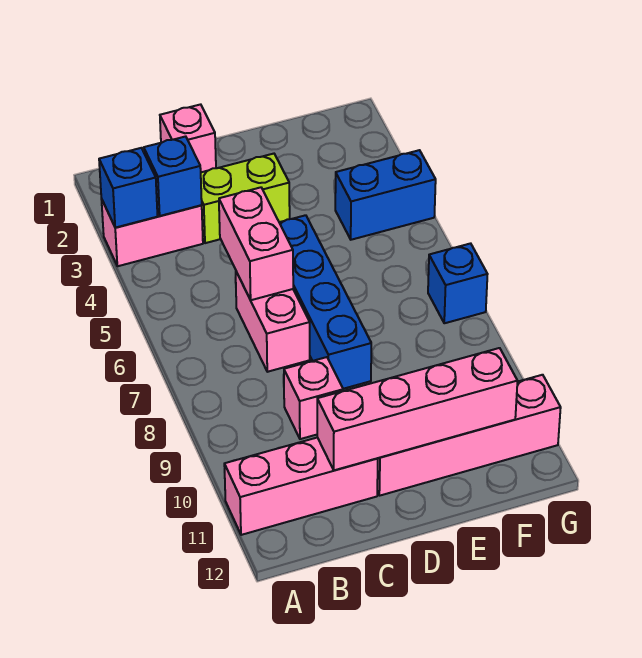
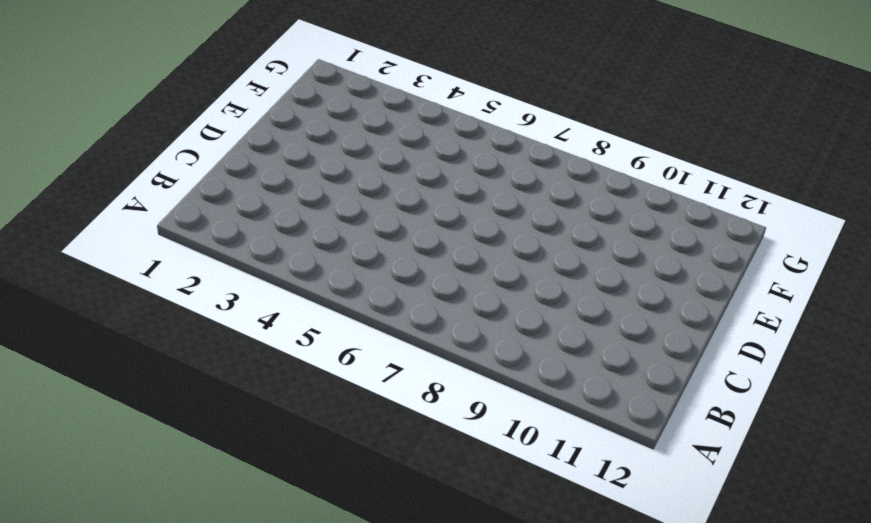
none -> pink 1x2 brick [101,199,203,266]
none -> pink 1x3 brick [224,438,378,535]
none -> pink 1x1 brick [160,104,216,172]

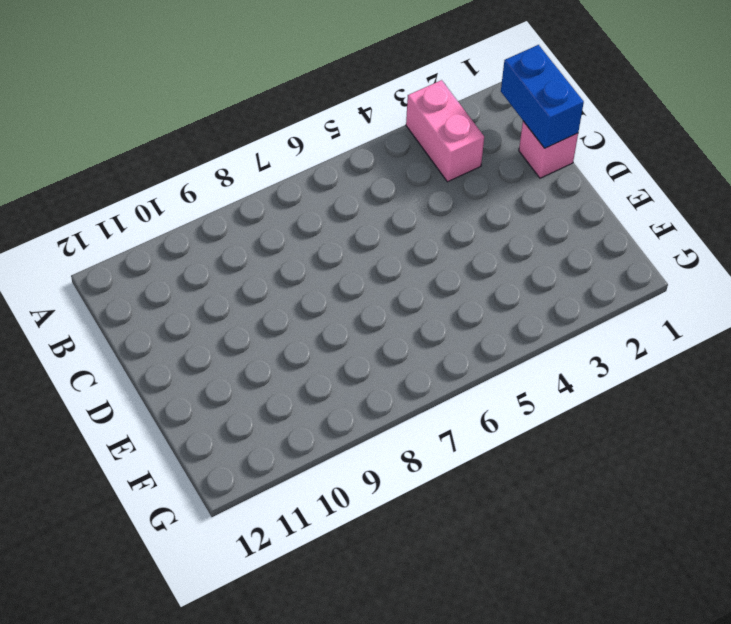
blue 1x2 brick [501,45,584,148] -> blue 1x2 brick moved to [335,150,436,240]
none -> pink 1x3 brick [224,438,378,535]
none -> lime 1x2 brick [201,154,290,243]
none -> pink 1x2 brick [236,272,310,372]

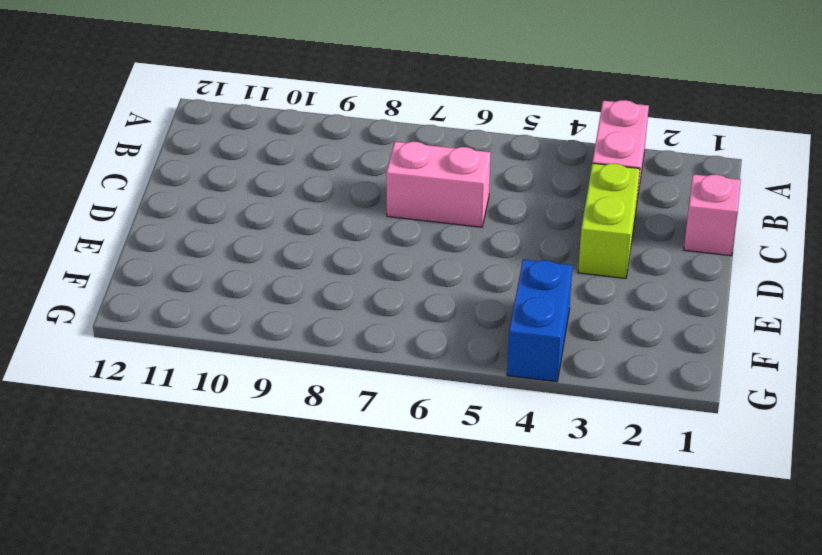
none -> pink 1x3 brick [224,438,378,535]
none -> pink 1x1 brick [284,357,343,439]
none -> blue 1x4 brick [279,215,371,389]

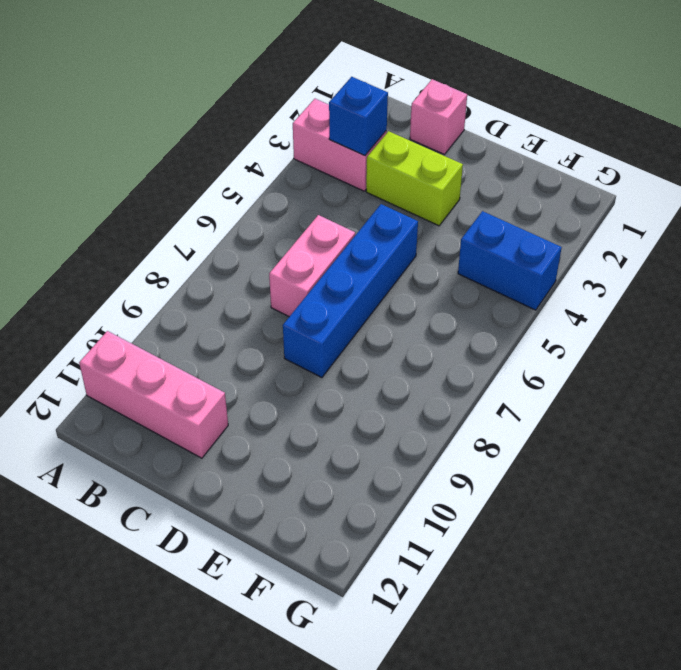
none -> pink 1x1 brick [284,357,343,439]
none -> pink 1x4 brick [377,375,561,496]
none -> blue 1x1 brick [428,243,488,323]

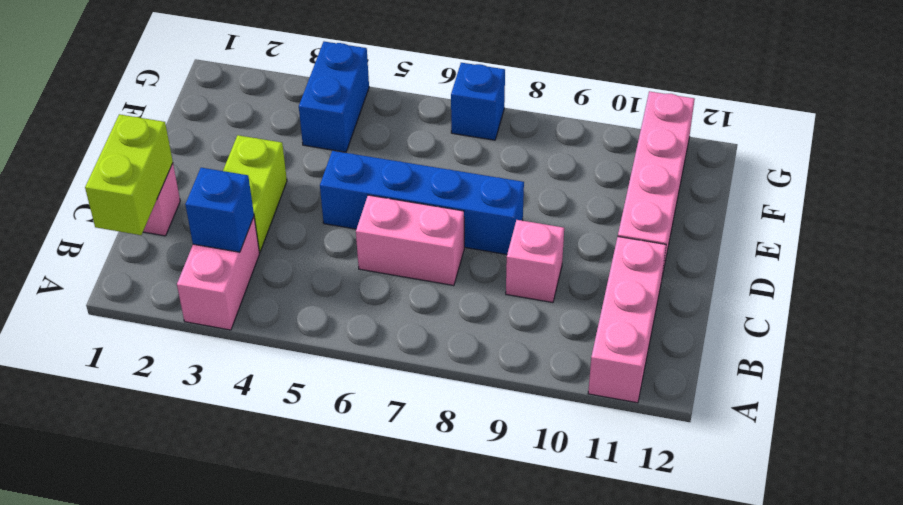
lime 1x2 brick [85,114,173,235] -> none
none -> blue 1x1 brick [99,148,157,228]
none -> pink 1x2 brick [219,187,293,300]
none -> pink 1x4 brick [317,348,517,470]

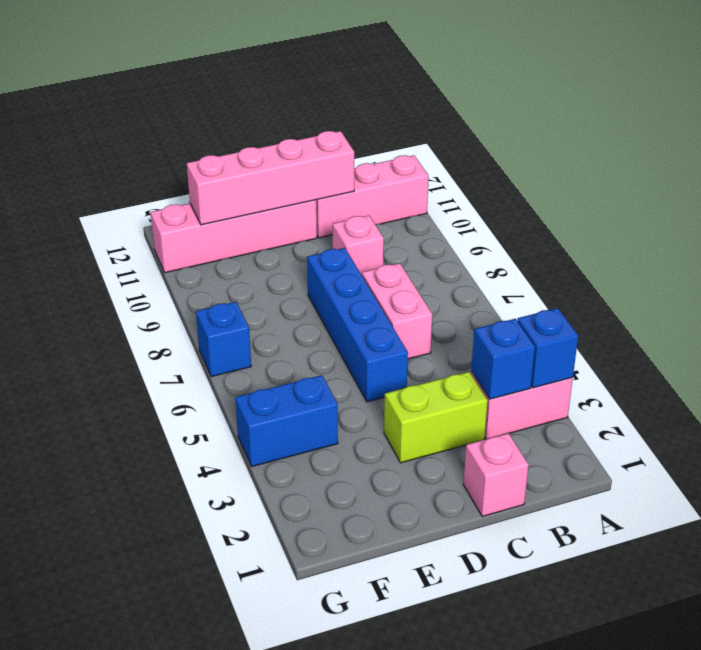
none -> pink 1x2 brick [219,187,293,300]

